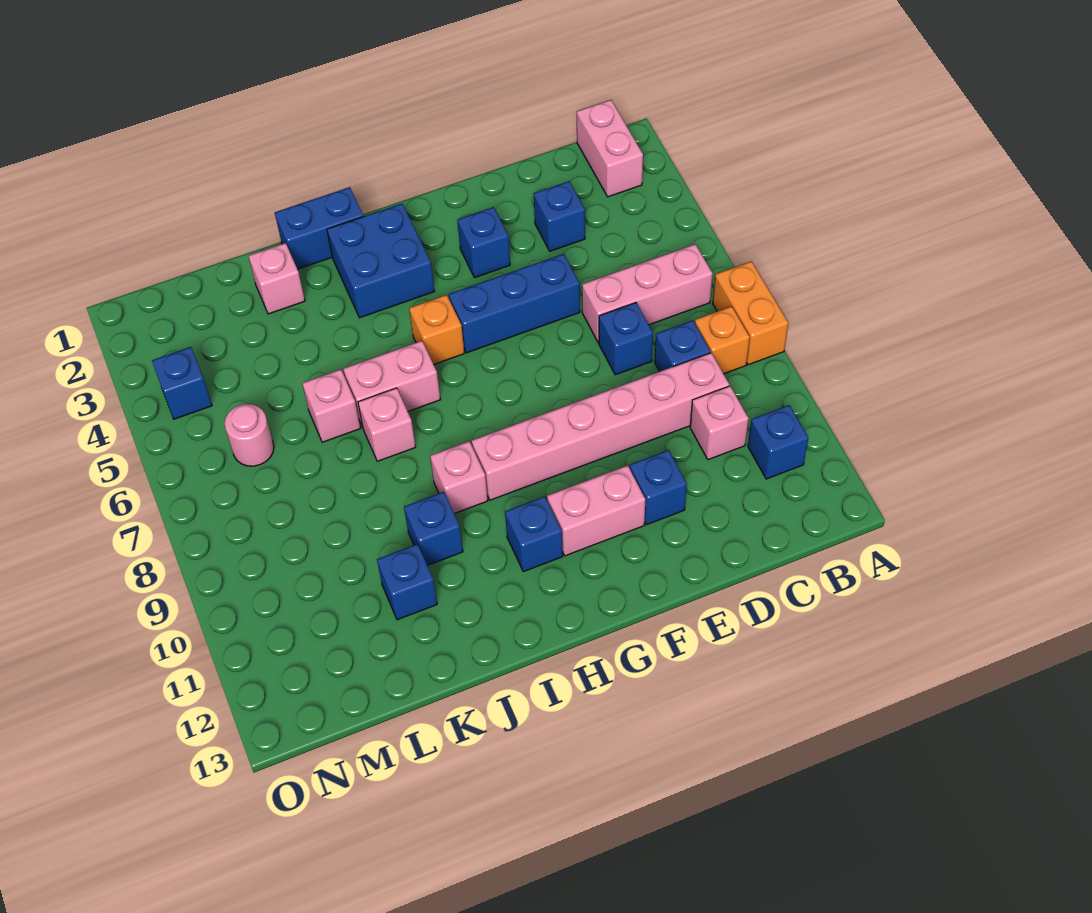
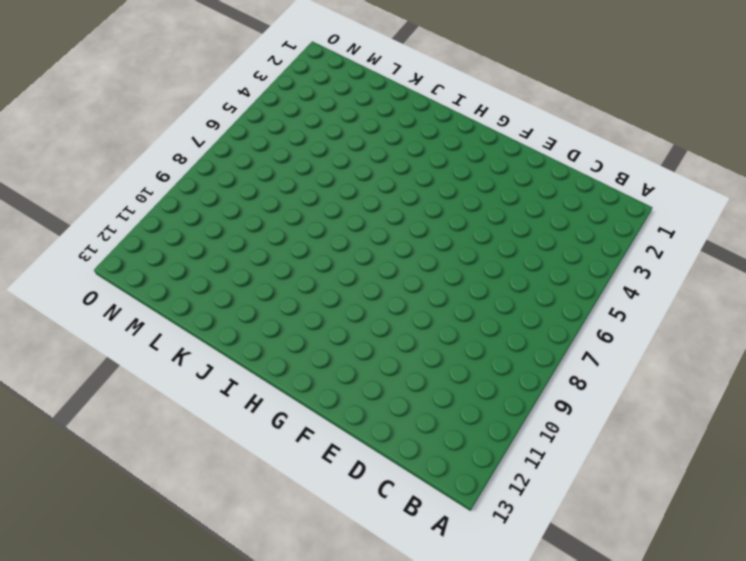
none -> orange 1x2 brick [713,261,788,365]
none -> pink 1x2 brick [577,100,643,197]
none -> pink 1x3 brick [582,244,713,343]

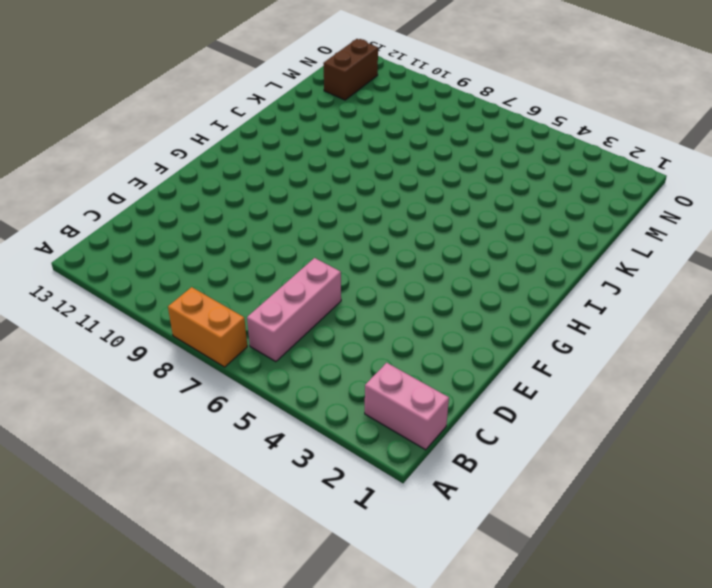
brown 1x2 brick [323,39,378,100] -> none
none -> orange 1x1 brick [695,306,750,374]
none -> blue 1x1 brick [748,405,808,479]
none -> blue 1x1 brick [655,320,711,372]

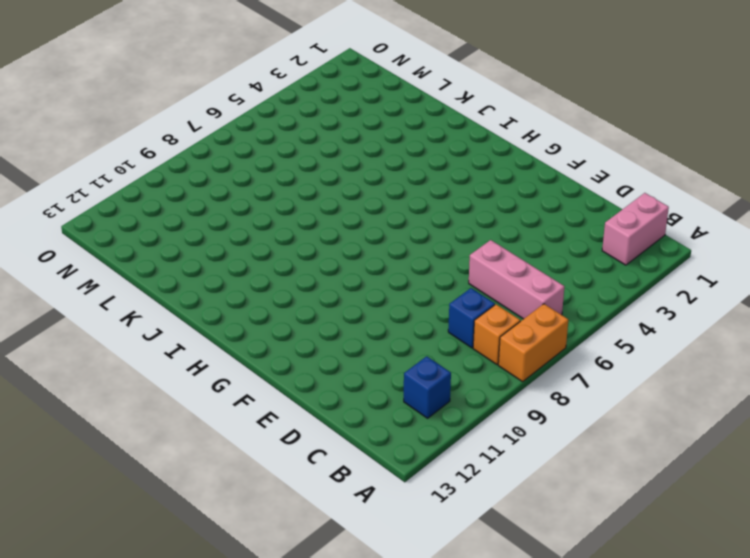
none -> pink 1x6 brick [472,353,729,500]
none -> pink 1x1 brick [690,386,749,460]
none -> blue 1x1 brick [534,181,585,251]

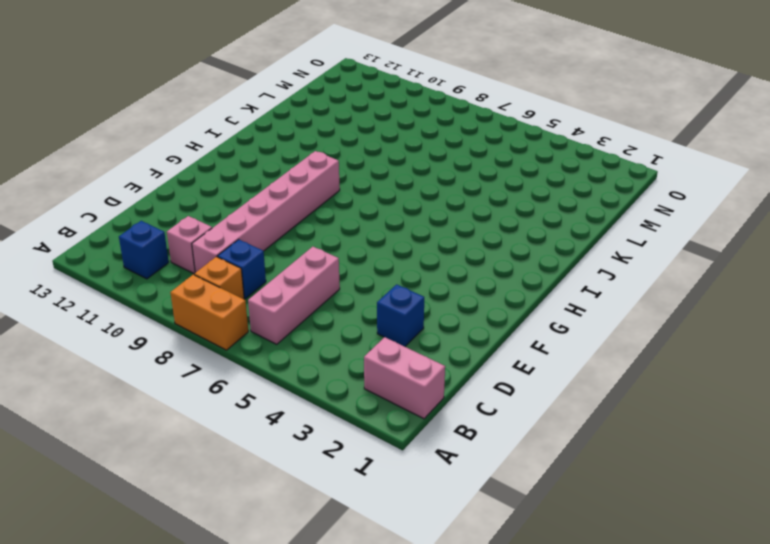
none -> blue 1x1 brick [599,303,653,375]
none -> blue 1x3 brick [449,254,580,353]
none -> blue 1x1 brick [630,450,687,525]

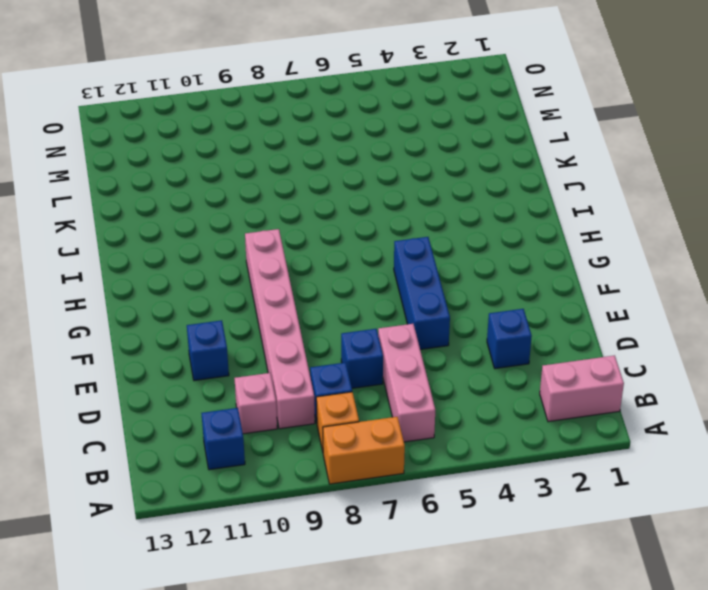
none -> blue 1x1 brick [457,207,510,278]
none -> pink 1x2 brick [547,465,645,556]
none -> blue 2x2 brick [327,204,435,318]

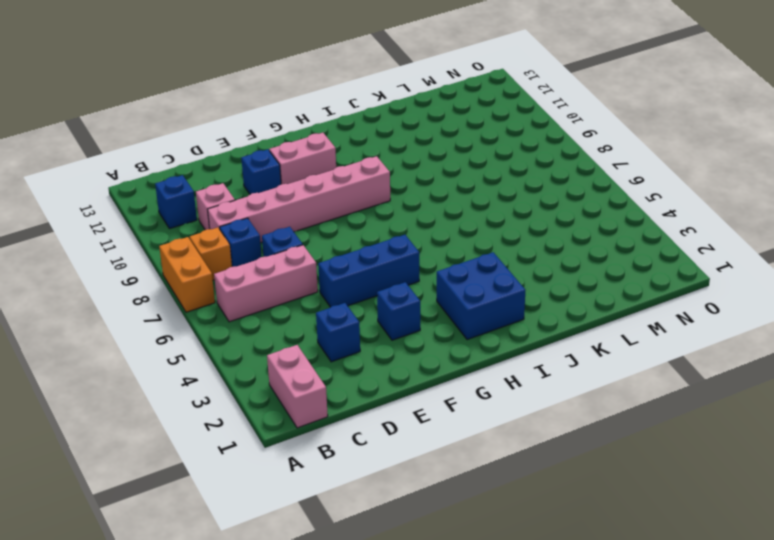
none -> orange 1x1 brick [409,295,464,365]
none -> blue 1x1 brick [505,496,563,572]
none -> blue 1x2 brick [275,187,363,269]

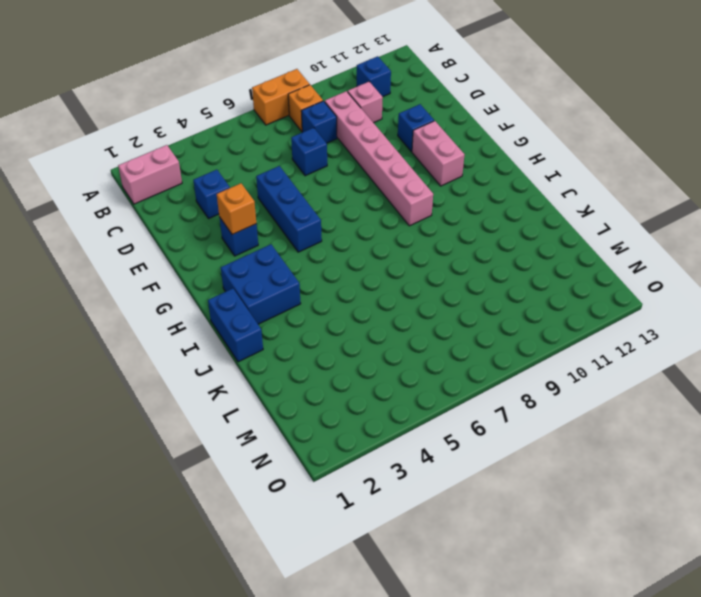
orange 1x1 brick [217,183,256,235] -> orange 1x1 brick moved to [409,295,464,365]
none -> pink 1x3 brick [582,244,713,343]
none -> blue 1x1 brick [505,496,563,572]
none -> pink 1x2 brick [343,341,440,428]

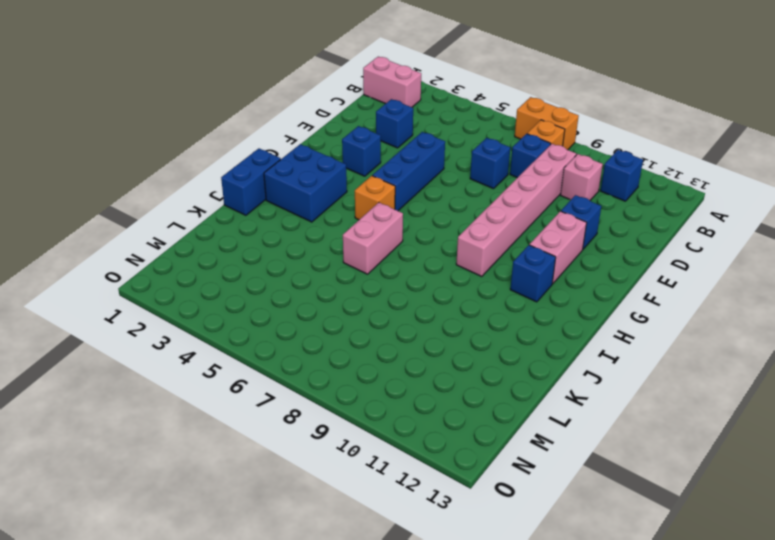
none -> pink 1x3 brick [582,244,713,343]
none -> pink 1x1 brick [430,441,488,514]
none -> pink 1x1 brick [358,388,416,461]

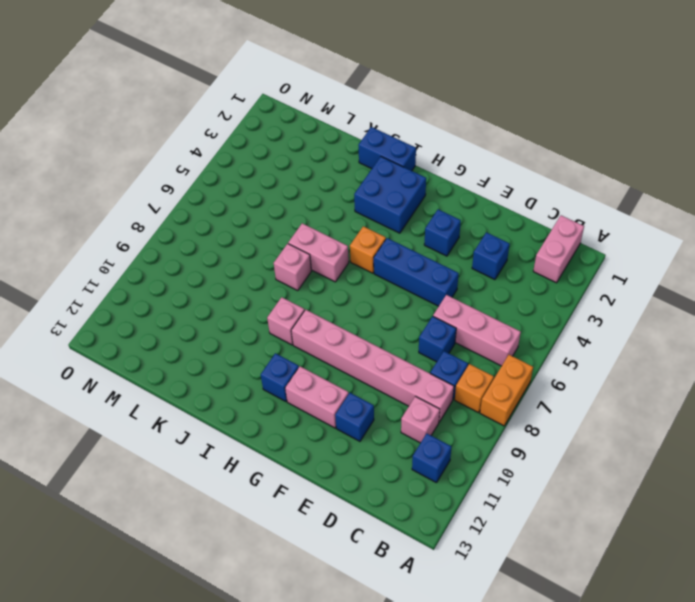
none -> blue 1x1 brick [404,492,463,565]
none -> pink 1x1 brick [248,243,305,314]
none -> pink 1x1 brick [302,369,360,442]

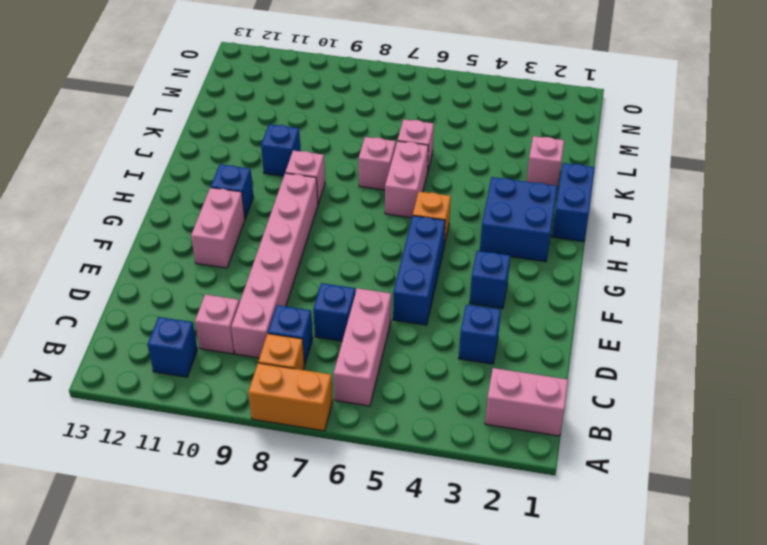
none -> blue 1x1 brick [630,450,687,525]
none -> blue 1x1 brick [377,544,437,620]
none -> pink 1x1 round brick [224,404,274,466]

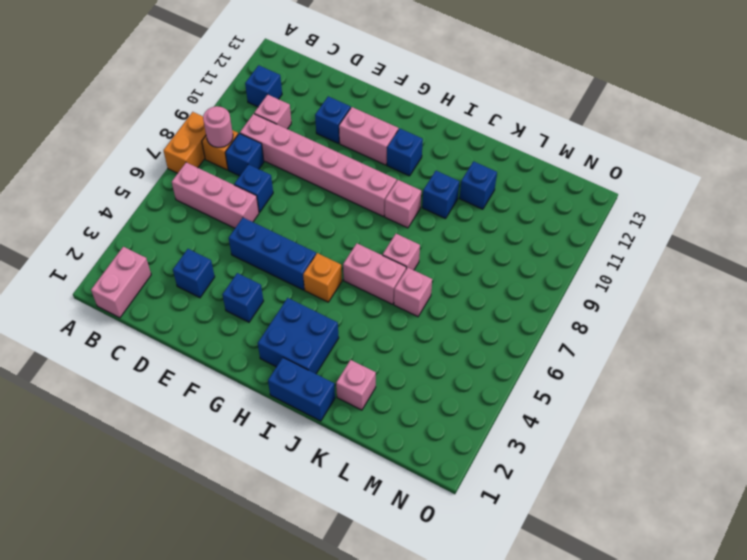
pink 1x1 round brick [203,106,233,147] -> pink 1x1 round brick moved to [224,404,274,466]
none -> blue 1x1 brick [152,347,212,419]

